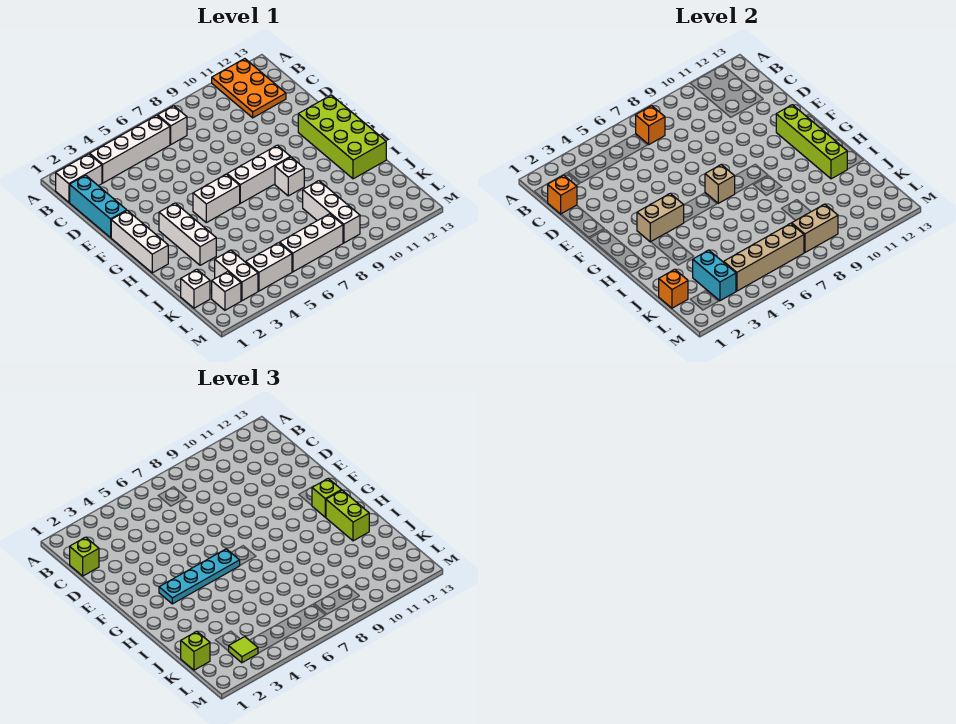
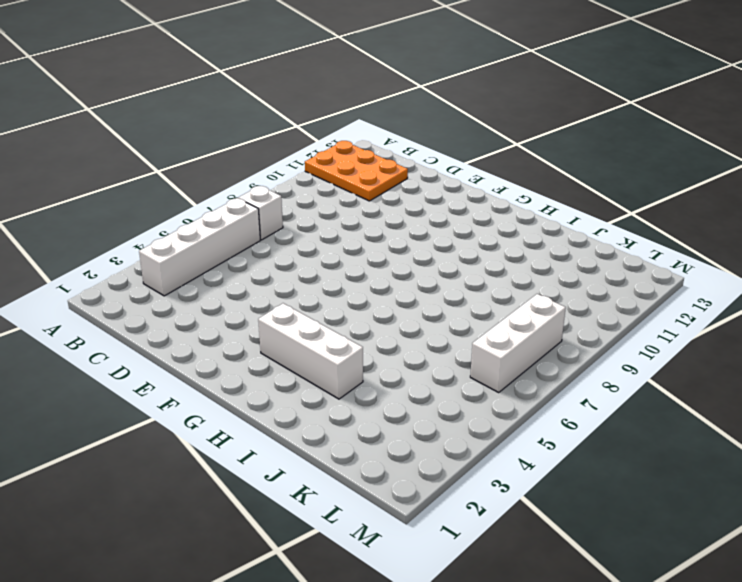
none -> white 1x2 brick [56,154,102,202]
none -> cyan 1x3 brick [70,175,127,238]
none -> white 1x3 brick [111,211,168,273]
none -> lime 2x4 brick [298,95,386,179]

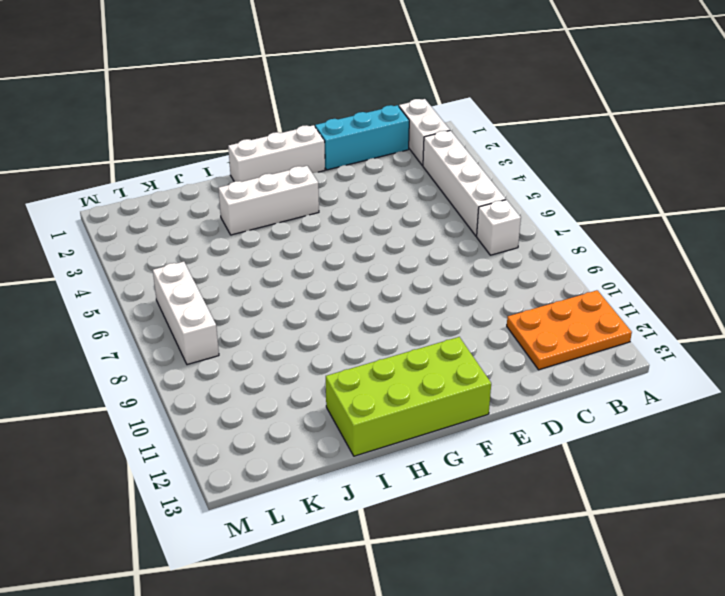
none -> white 1x2 brick [193,174,240,223]
none -> white 1x3 brick [227,145,290,203]
none -> white 1x1 brick [275,157,304,196]
none -> white 1x3 brick [303,181,360,243]

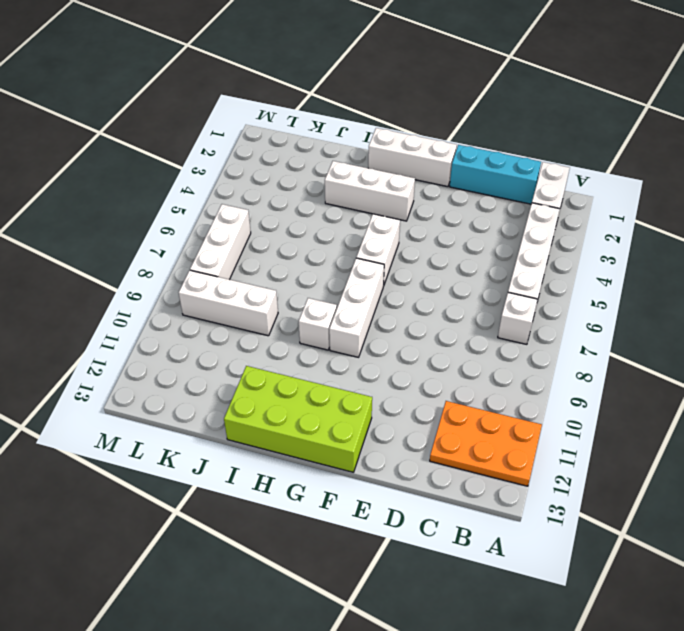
none -> white 1x1 brick [181,269,210,308]
none -> white 1x2 brick [215,250,258,301]
none -> white 1x1 brick [212,272,241,310]
none -> white 1x2 brick [246,243,292,291]

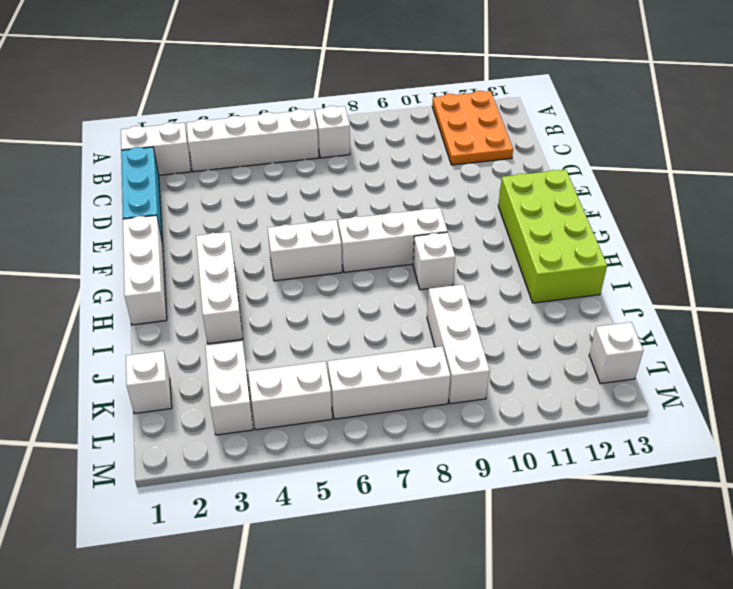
white 1x1 brick [589,322,643,384] -> white 1x1 brick moved to [212,272,241,310]
none -> orange 1x1 brick [636,106,665,144]
none -> orange 1x1 brick [548,175,577,214]
none -> lime 1x4 brick [776,105,847,179]
none -> tan 1x2 brick [637,193,684,242]

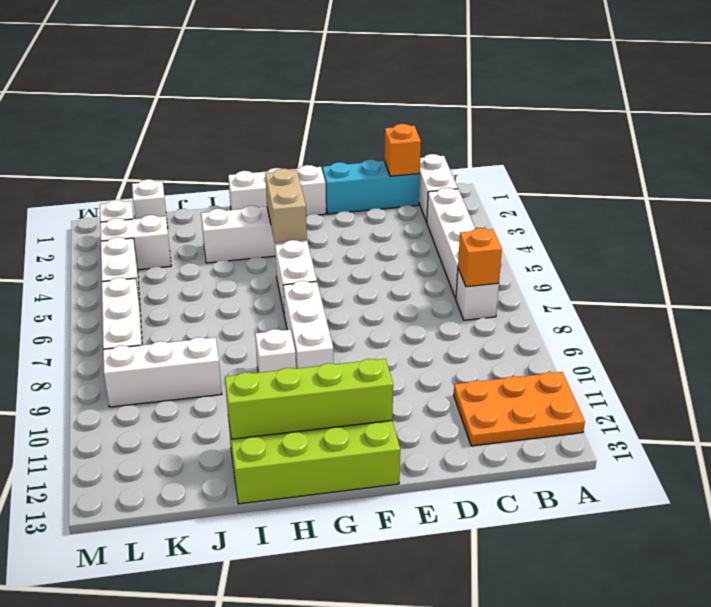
none -> tan 1x1 brick [705,165,735,203]
none -> orange 1x1 brick [659,269,688,308]
none -> cyan 1x2 brick [693,250,736,301]
none -> tan 1x4 brick [724,223,804,291]

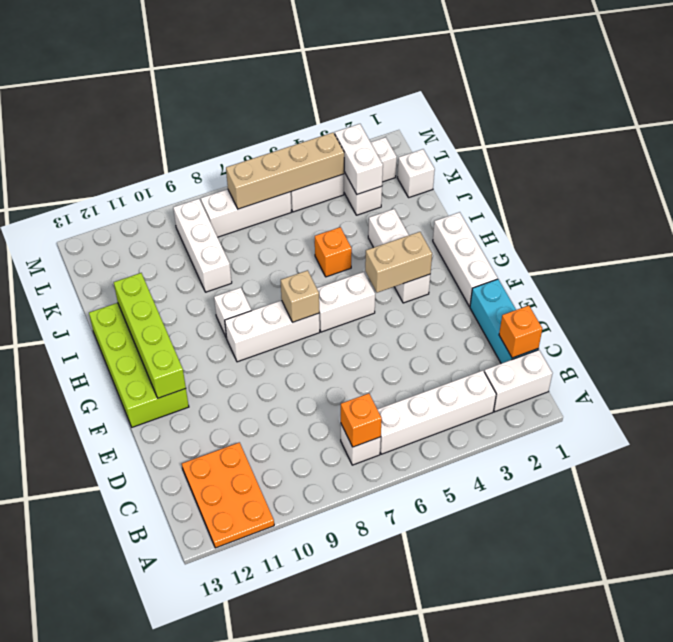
orange 1x1 brick [315,227,352,277] -> orange 1x1 brick moved to [659,269,688,308]
white 1x2 brick [335,124,383,194] -> cyan 1x2 brick [693,250,736,301]
none -> tan 1x2 brick [792,204,838,252]
none -> lime 1x1 brick [70,537,99,576]
none -> cyan 1x4 plate [159,549,240,604]
none -> lime 1x1 brick [312,478,341,517]

